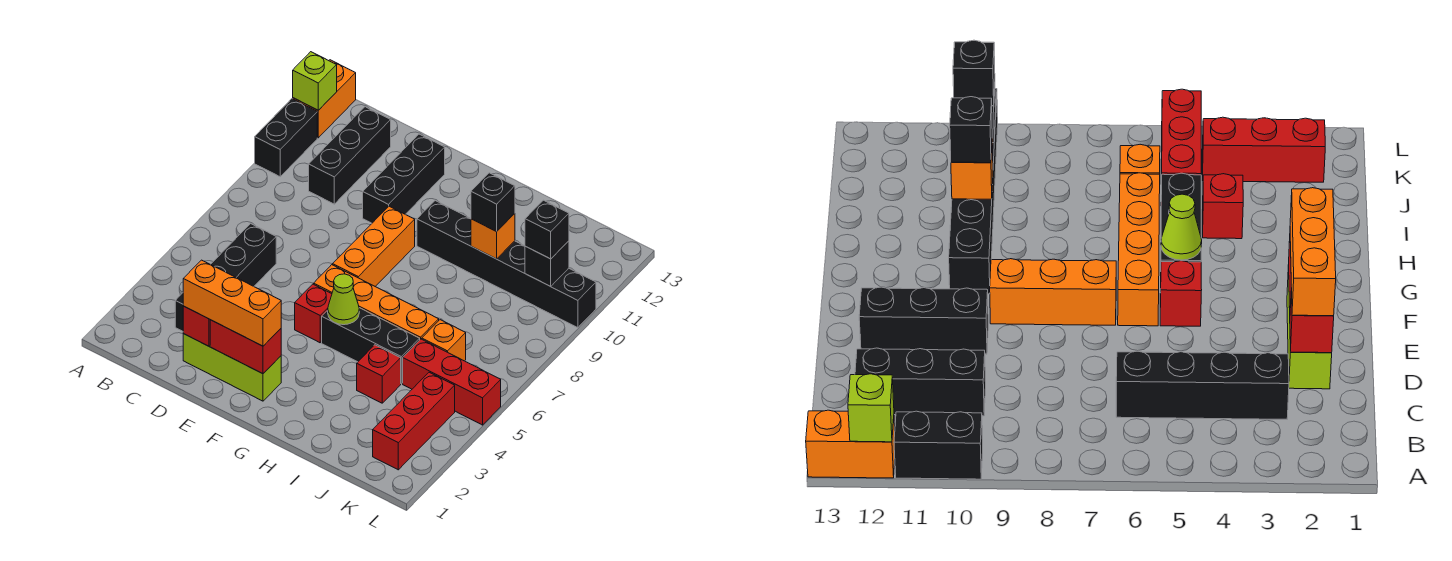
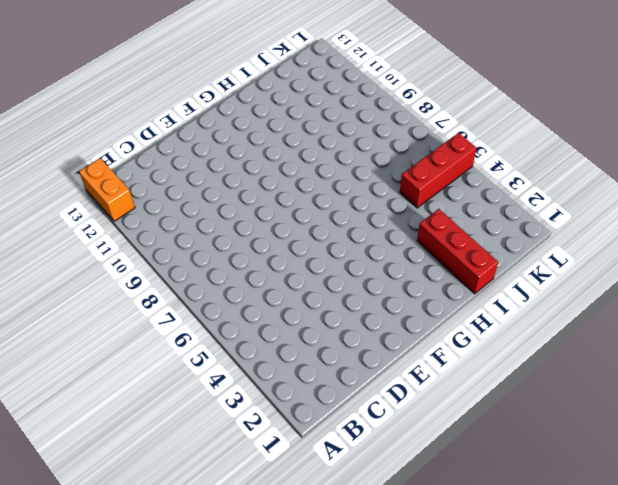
red 1x3 brick [417,209,498,294] -> red 1x3 brick moved to [373,372,455,470]
none -> black 1x2 brick [255,99,317,177]
none -> black 1x4 brick [175,224,276,331]
none -> black 1x3 brick [309,107,391,204]

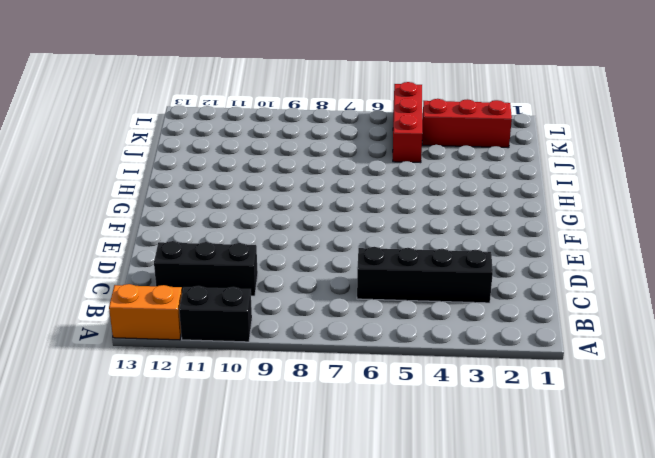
none -> lime 1x3 brick [183,334,281,401]
none -> black 1x3 brick [363,134,445,223]
none -> red 1x1 brick [295,284,332,343]

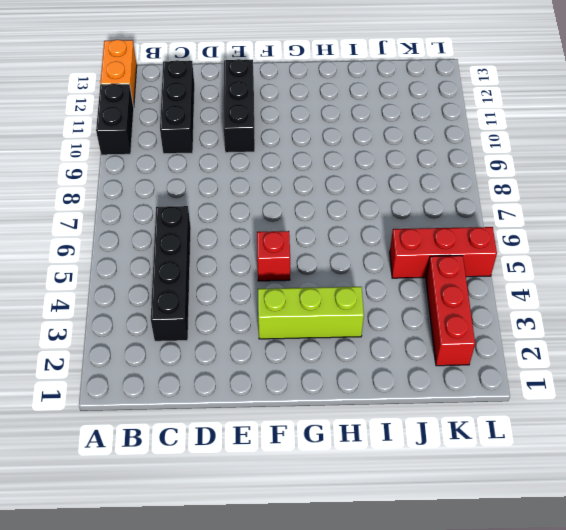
lime 1x3 brick [258,287,364,339] -> lime 1x3 brick moved to [183,334,281,401]
none -> orange 1x4 brick [314,265,439,339]
none -> orange 1x3 brick [333,206,415,286]
none -> black 1x3 brick [322,308,420,384]

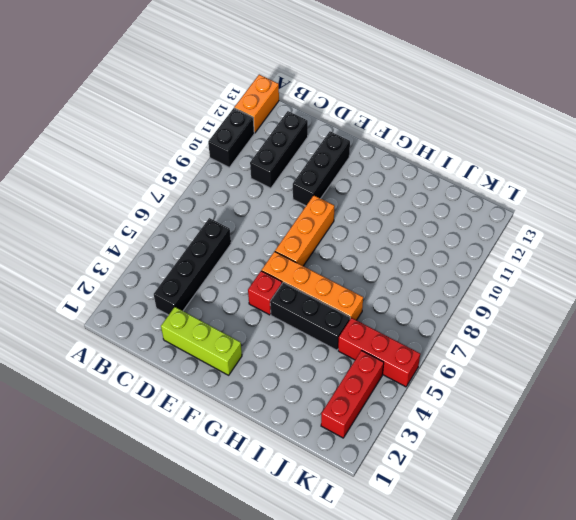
none -> black 1x6 brick [417,201,596,328]
none -> red 1x1 brick [357,345,401,403]
none -> orange 1x1 brick [422,320,466,361]

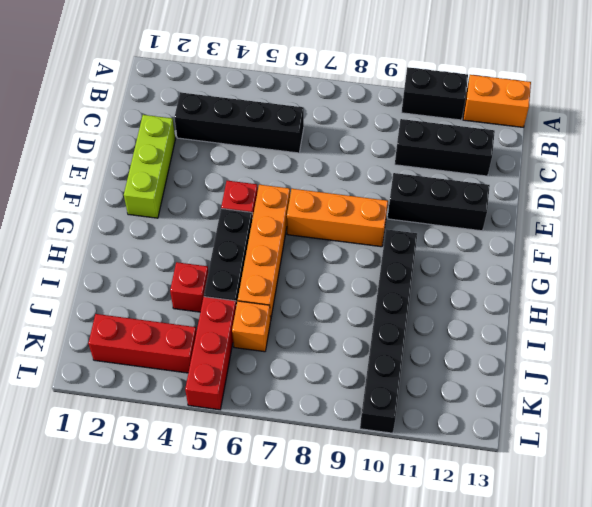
none -> lime 1x1 brick [293,52,337,110]
none -> red 1x1 brick [183,306,210,346]
none -> red 1x2 brick [210,320,281,374]

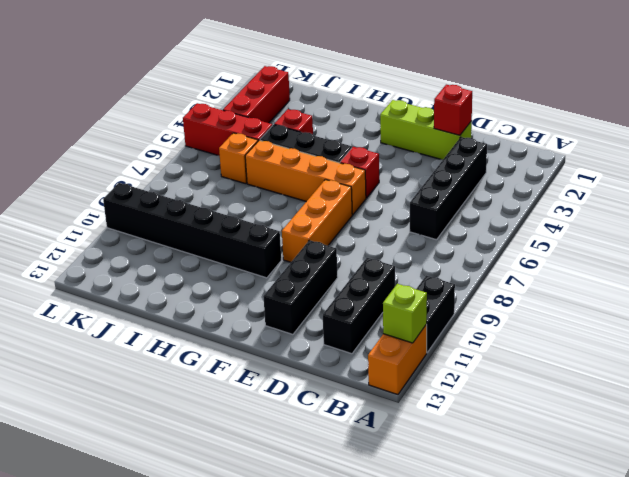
none -> red 1x2 brick [210,320,281,374]
none -> lime 1x1 cone [328,274,359,325]
none -> orange 1x1 brick [471,213,515,259]

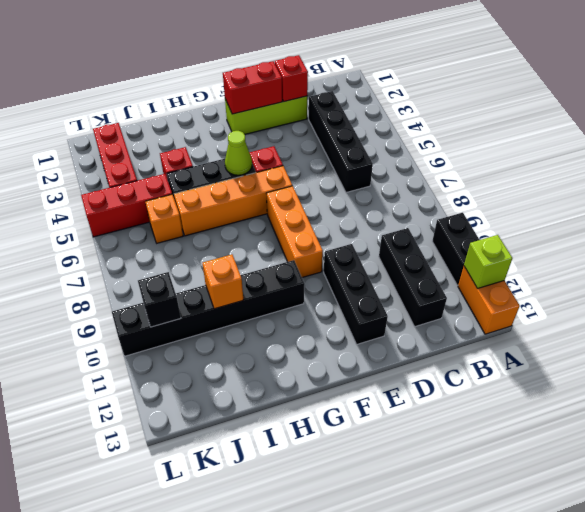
none -> orange 1x3 brick [183,260,281,346]
none -> black 1x1 brick [471,173,515,231]
none -> black 1x1 brick [525,200,569,259]

